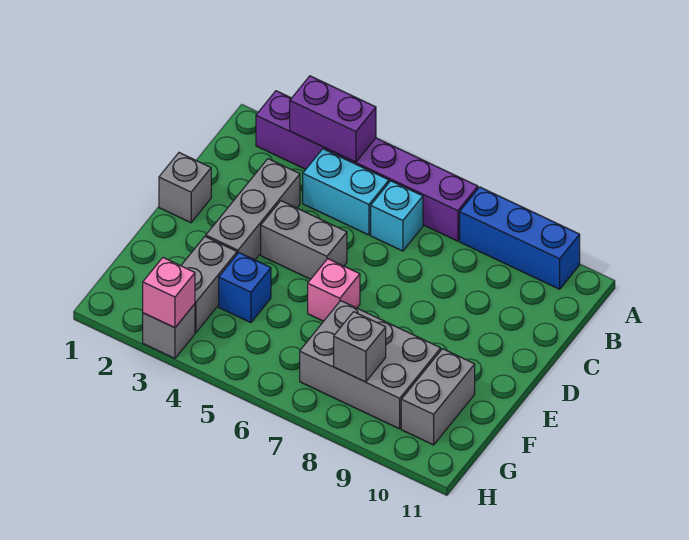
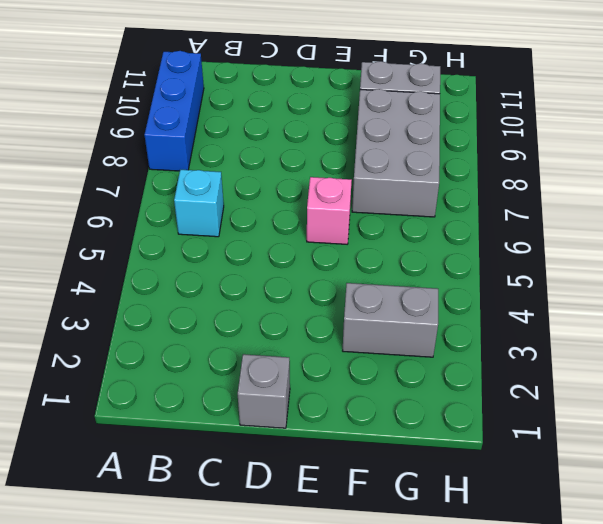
none -> purple 1x6 brick [256,91,478,241]
none -> cyan 1x2 brick [303,149,389,235]
none -> grey 1x3 brick [206,159,300,260]

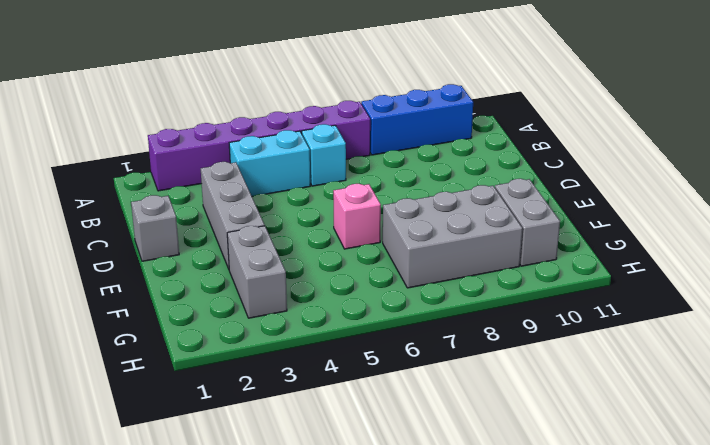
none -> grey 1x2 brick [261,201,347,279]
none -> blue 1x1 brick [219,253,271,323]
none -> grey 1x1 brick [143,304,195,358]

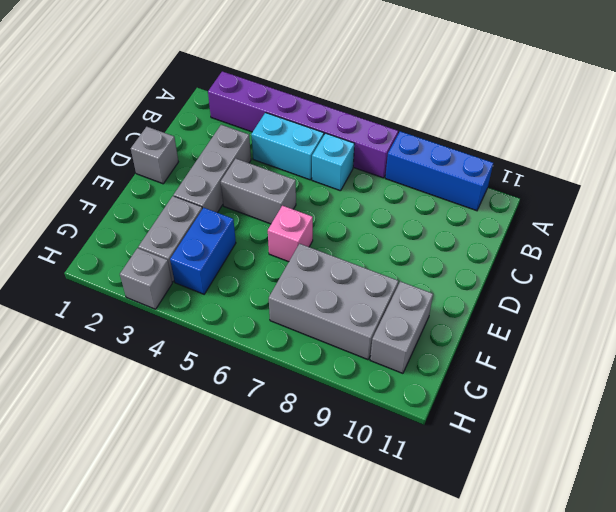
blue 1x2 brick [170,208,236,294] -> blue 1x1 brick [219,253,271,323]
none -> purple 1x2 brick [290,76,376,162]
none -> grey 1x1 brick [334,312,386,382]
none -> pink 1x1 brick [143,258,195,328]

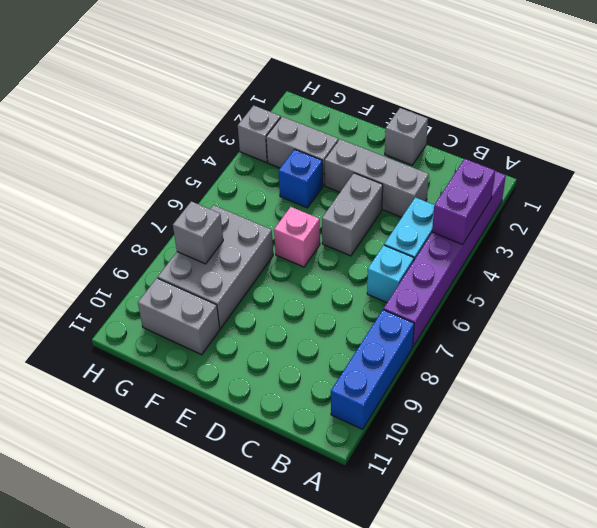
none -> pink 1x1 brick [143,258,195,328]

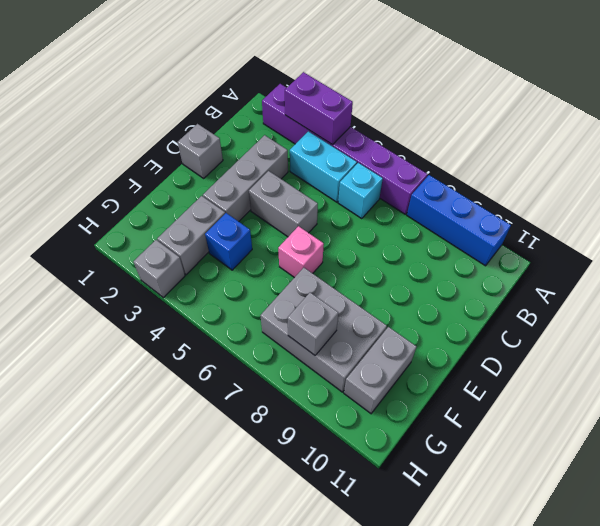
none -> pink 1x1 brick [143,258,195,328]

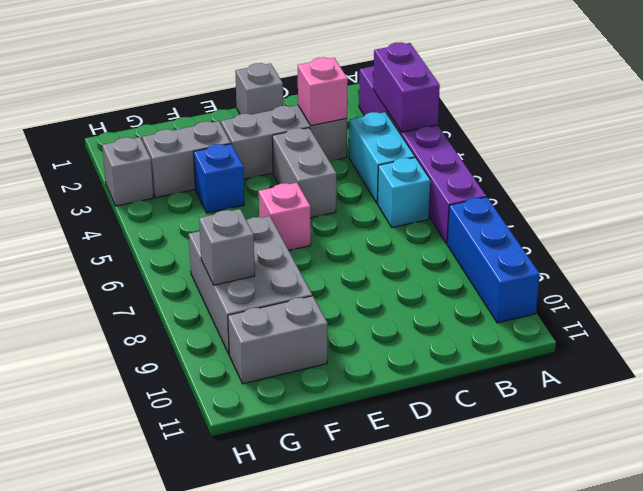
pink 1x1 brick [298,57,348,126] -> pink 1x1 brick moved to [143,258,195,328]

